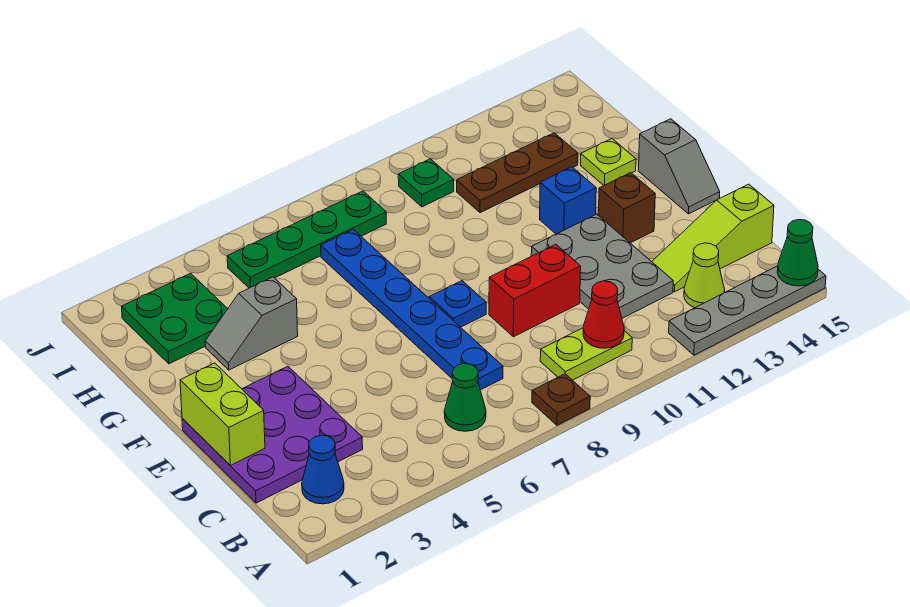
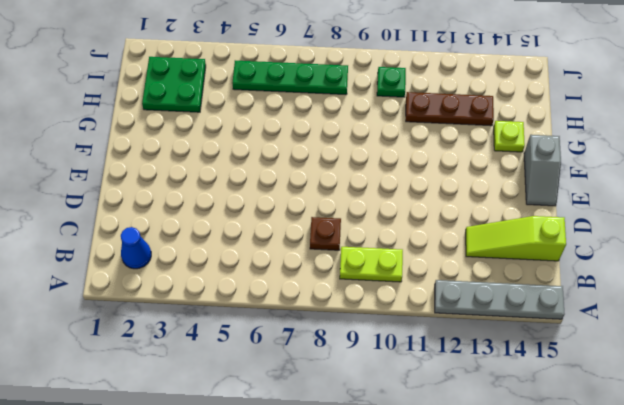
brown 1x1 plate [310,217,341,250] -> brown 1x1 plate moved to [532,374,590,425]
none -> green 1x1 cone [444,364,486,431]
none -> lime 1x1 cone [684,243,725,308]
none -> purple 3x3 plate [182,366,363,503]

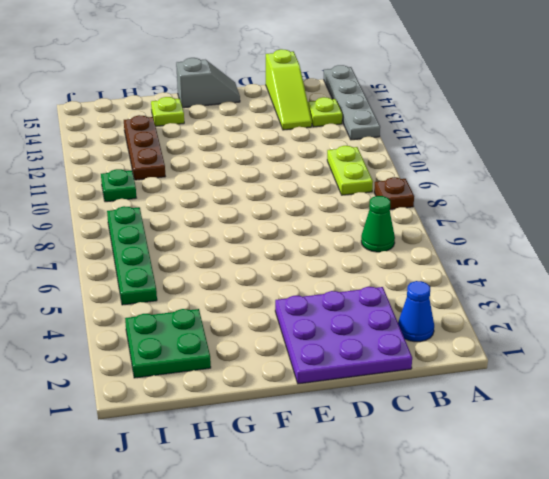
lime 1x1 plate [308,97,342,127] -> lime 1x1 cone [684,243,725,308]
none -> blue 1x6 plate [321,229,503,390]
none -> grey 2x3 plate [531,214,673,318]
none -> red 1x2 brick [489,244,581,337]

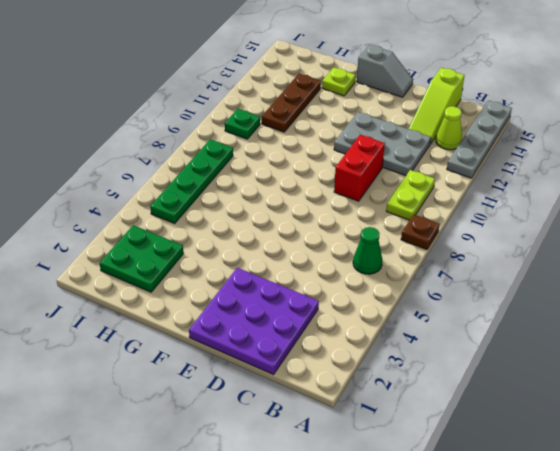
none -> blue 1x1 cone [302,435,344,504]
none -> blue 1x6 plate [321,229,503,390]
none -> blue 1x1 plate [429,281,486,327]

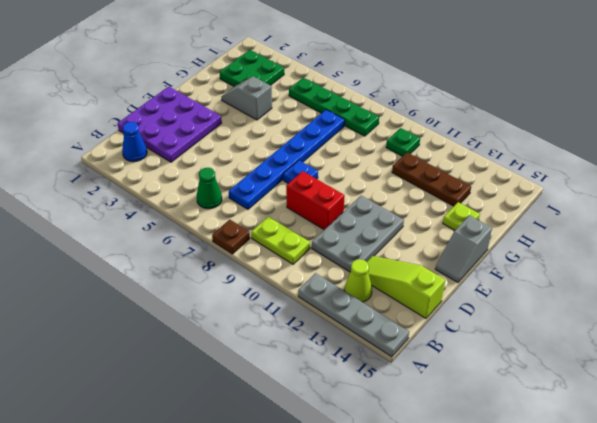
none -> brown 1x1 brick [598,173,655,243]
none -> blue 1x1 brick [540,167,596,234]
none -> green 1x1 cone [777,220,818,286]

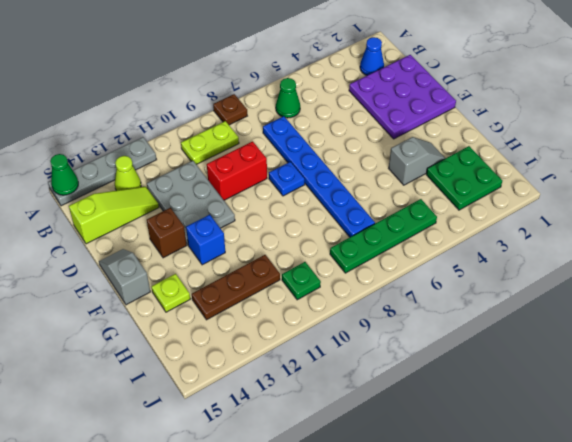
none -> red 1x1 cone [583,281,624,348]
none -> lime 1x2 brick [180,363,265,465]

